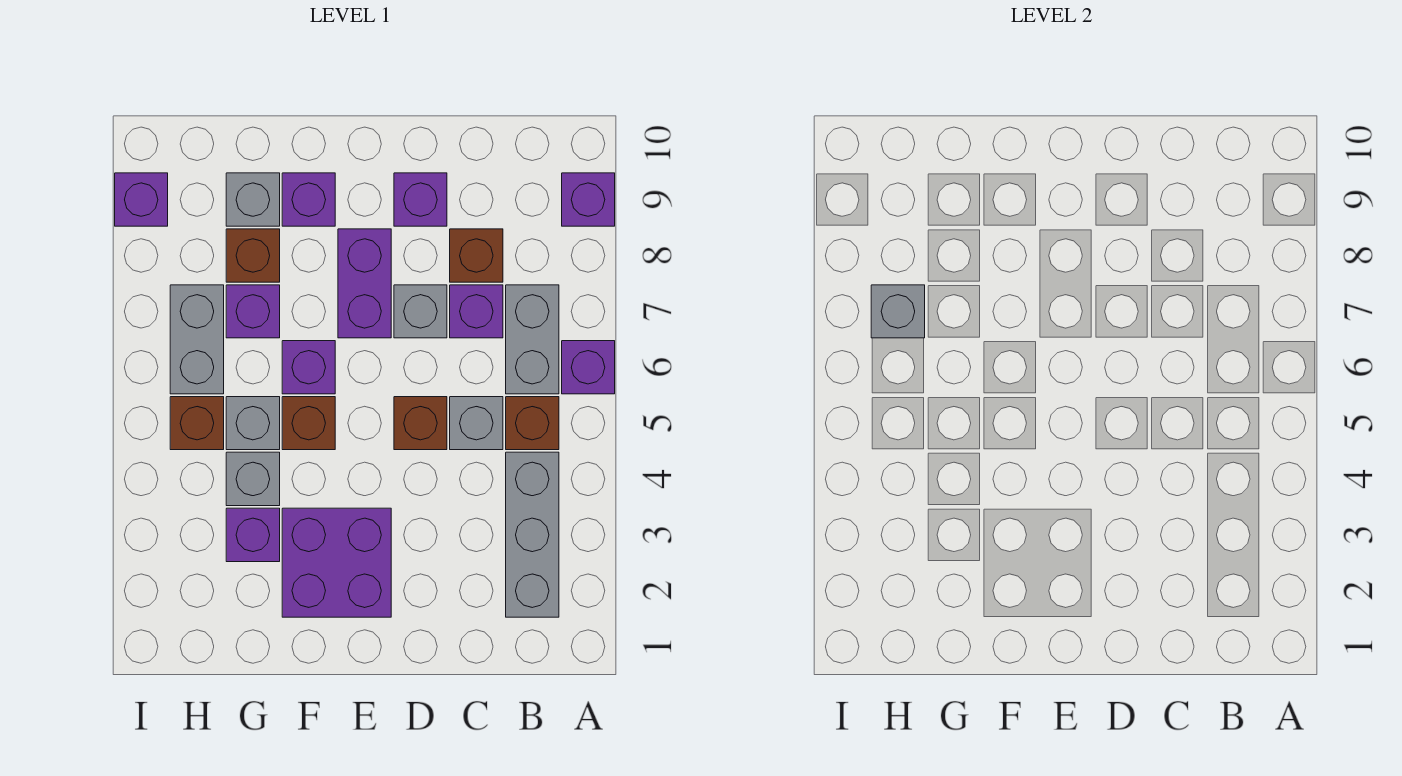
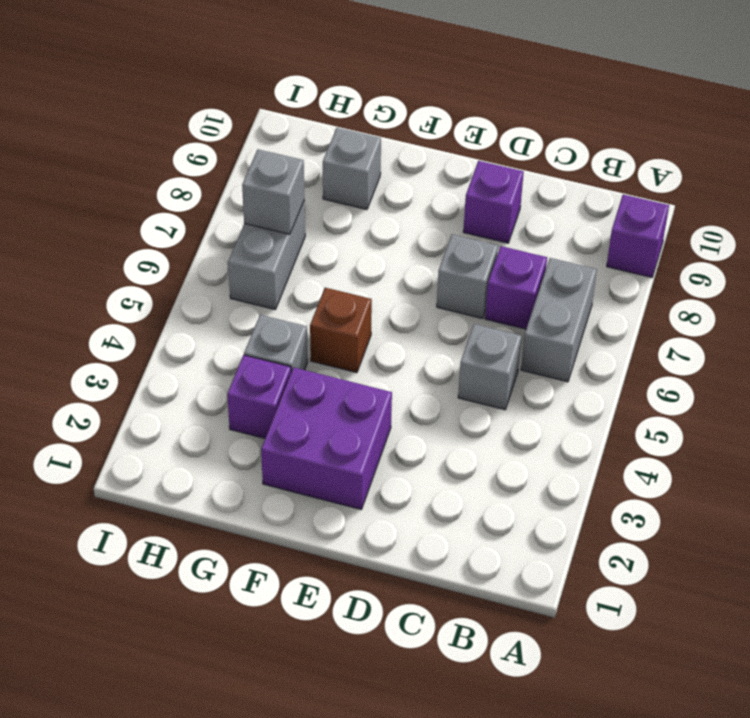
none -> purple 1x1 brick [562,341,615,394]
none -> grey 1x3 brick [506,452,559,617]
none -> brown 1x1 brick [506,397,559,450]

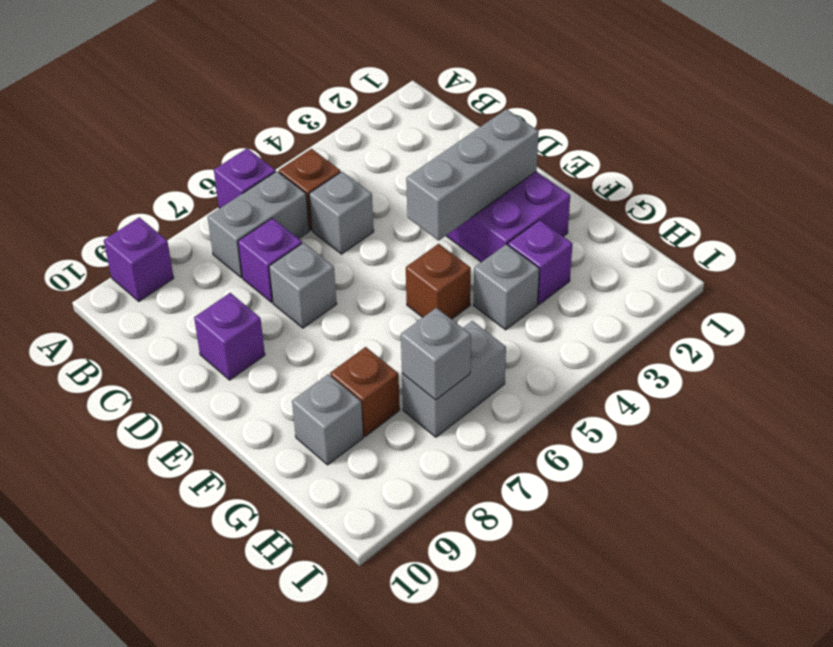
grey 1x3 brick [406,109,539,240] -> grey 1x3 brick moved to [506,452,559,617]
none -> brown 1x1 brick [450,229,503,282]
none -> brown 1x1 brick [394,397,447,450]
none -> purple 1x2 brick [338,229,391,338]

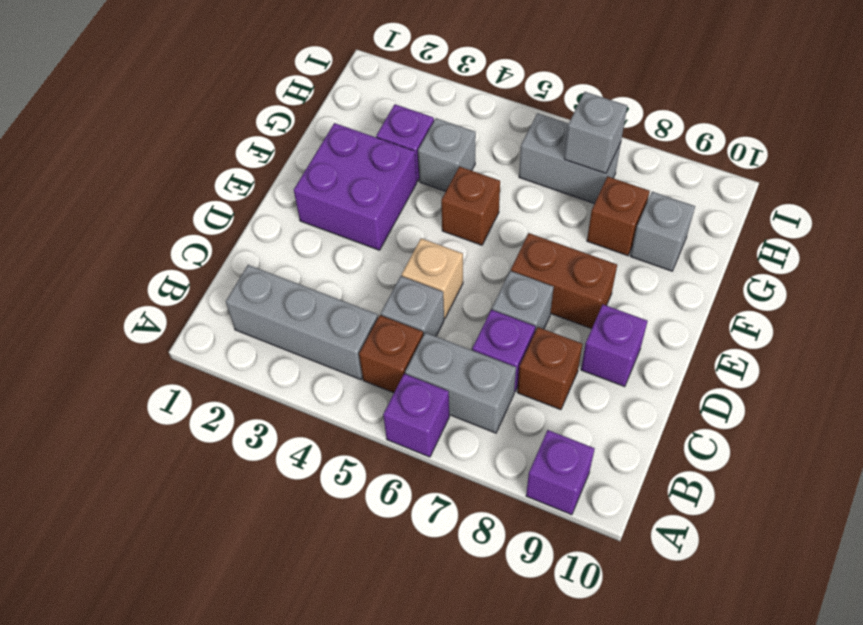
tan 1x1 brick [402,238,463,319] -> brown 1x1 brick [394,397,447,450]
brown 1x2 brick [511,233,617,329] -> purple 1x2 brick [338,229,391,338]
none -> purple 1x1 brick [282,341,335,394]
none -> purple 1x1 brick [282,173,335,226]
none -> grey 1x1 brick [226,397,280,450]

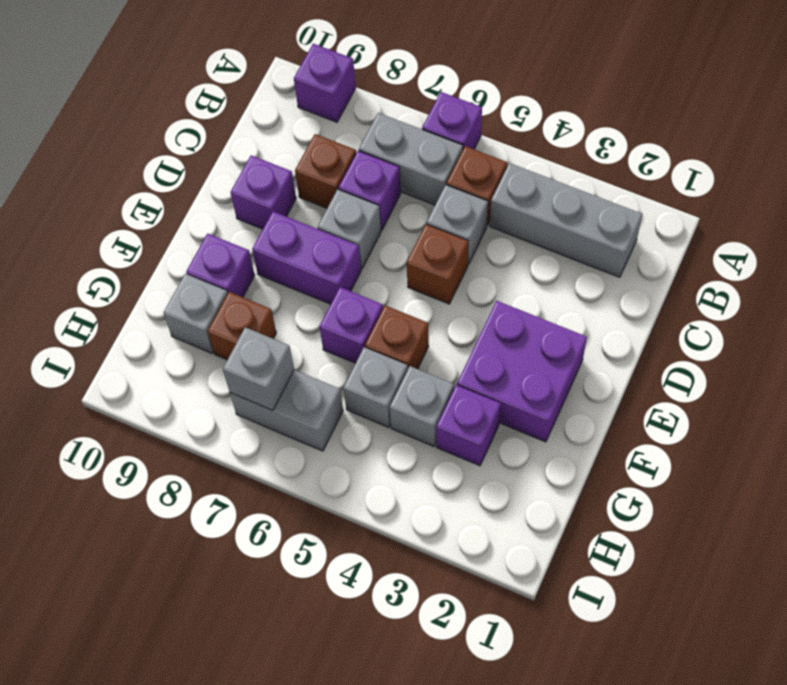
none -> purple 1x1 brick [226,285,280,338]
none -> brown 1x1 brick [170,397,224,450]
none -> purple 1x1 brick [115,173,168,226]

